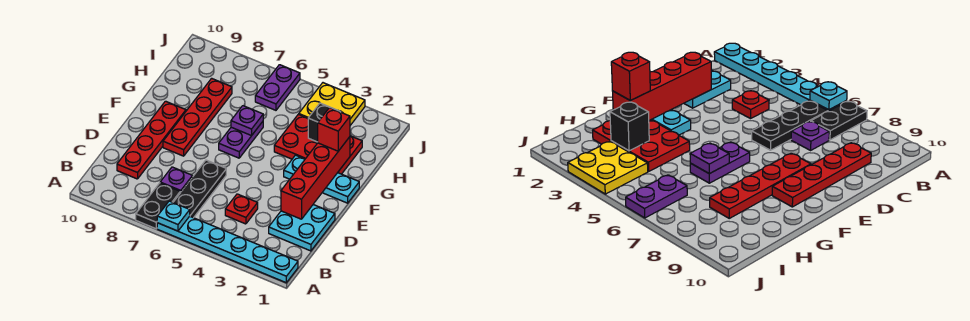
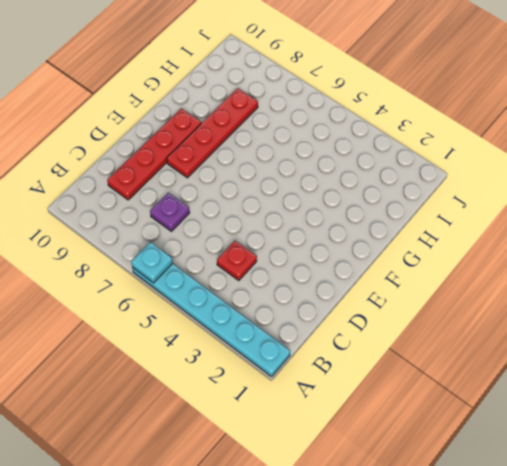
none -> black 1x2 plate [136,183,180,229]
none -> black 1x3 plate [173,160,226,218]
none -> cyan 2x2 plate [269,205,335,251]

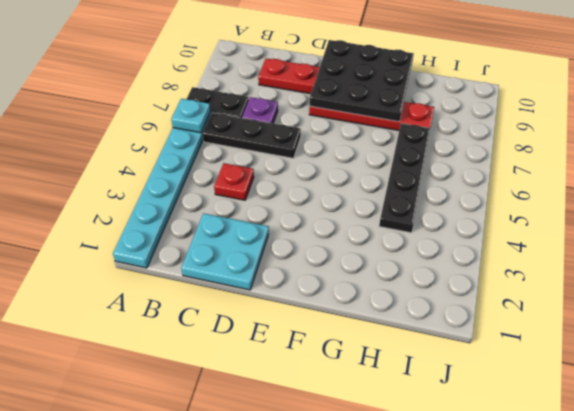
black 3x3 plate [310,40,414,122] -> none
black 1x4 plate [379,123,431,233] -> red 2x3 plate [274,114,362,174]
none -> cyan 1x3 plate [284,155,359,203]
none -> purple 1x2 plate [219,122,263,158]
none -> yellow 2x2 plate [299,83,365,125]

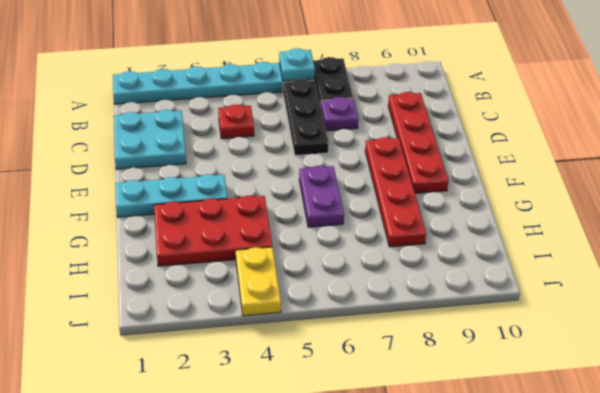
yellow 1x2 plate [236,247,281,316] -> yellow 2x2 plate [299,83,365,125]
none -> purple 1x2 plate [255,65,300,110]
none -> red 1x4 brick [281,137,350,219]
none -> purple 1x1 plate [231,106,263,136]

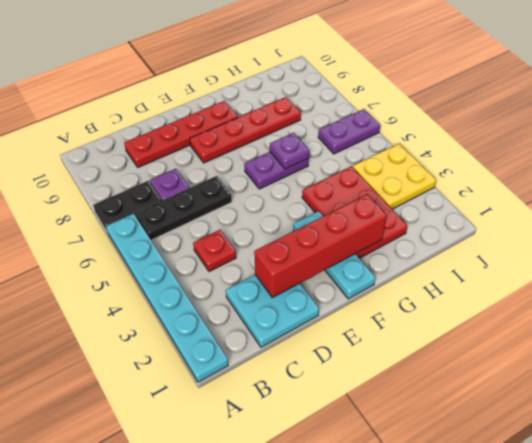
none -> cyan 1x1 plate [157,201,190,231]
none -> black 1x1 brick [308,103,340,142]
none -> red 1x1 brick [318,108,350,151]

